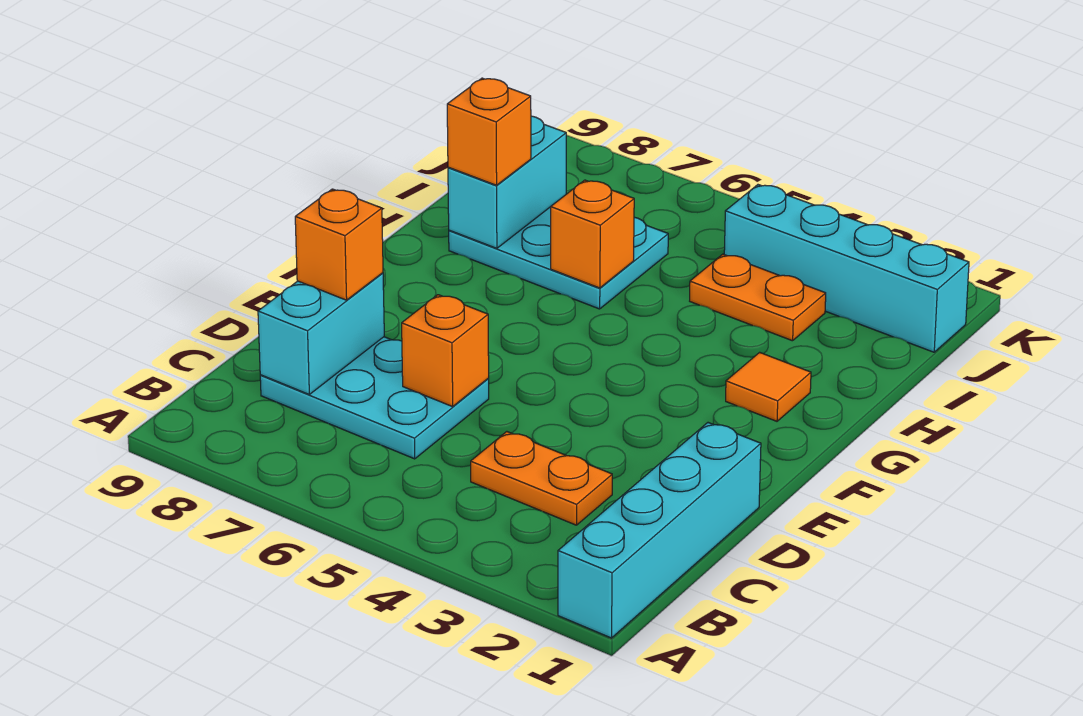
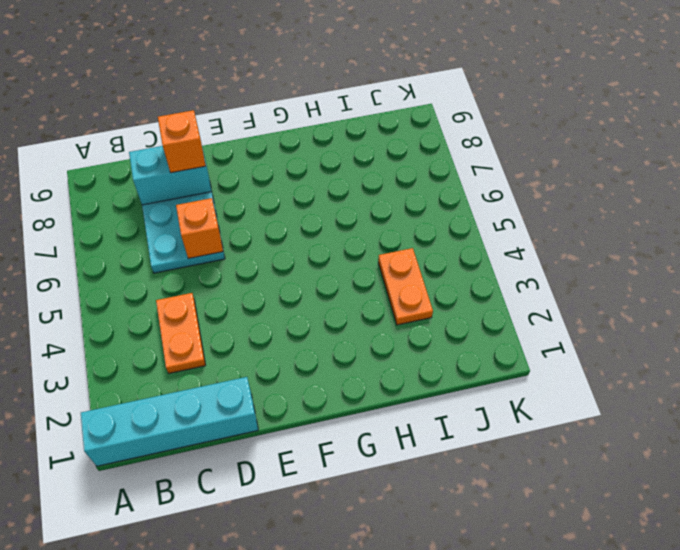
none -> orange 1x1 tile [726,352,811,421]
none -> cyan 2x3 plate [449,207,668,309]
none -> cyan 1x4 brick [724,185,969,352]

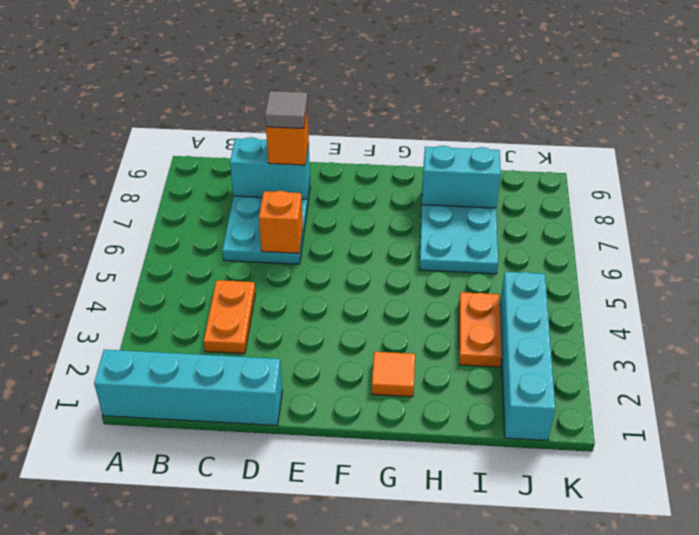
grey 1x1 tile [265,91,307,129] -> none
none -> orange 1x1 brick [551,180,634,288]
none -> orange 1x1 brick [447,78,531,185]

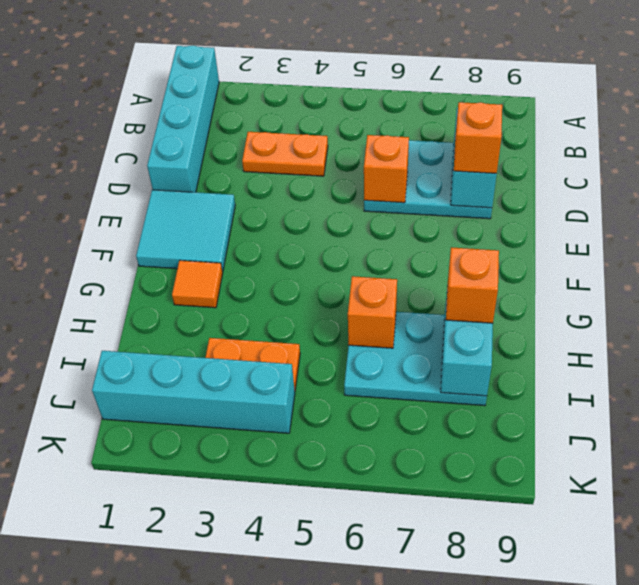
cyan 2x2 tile [136,190,235,272] -> none

